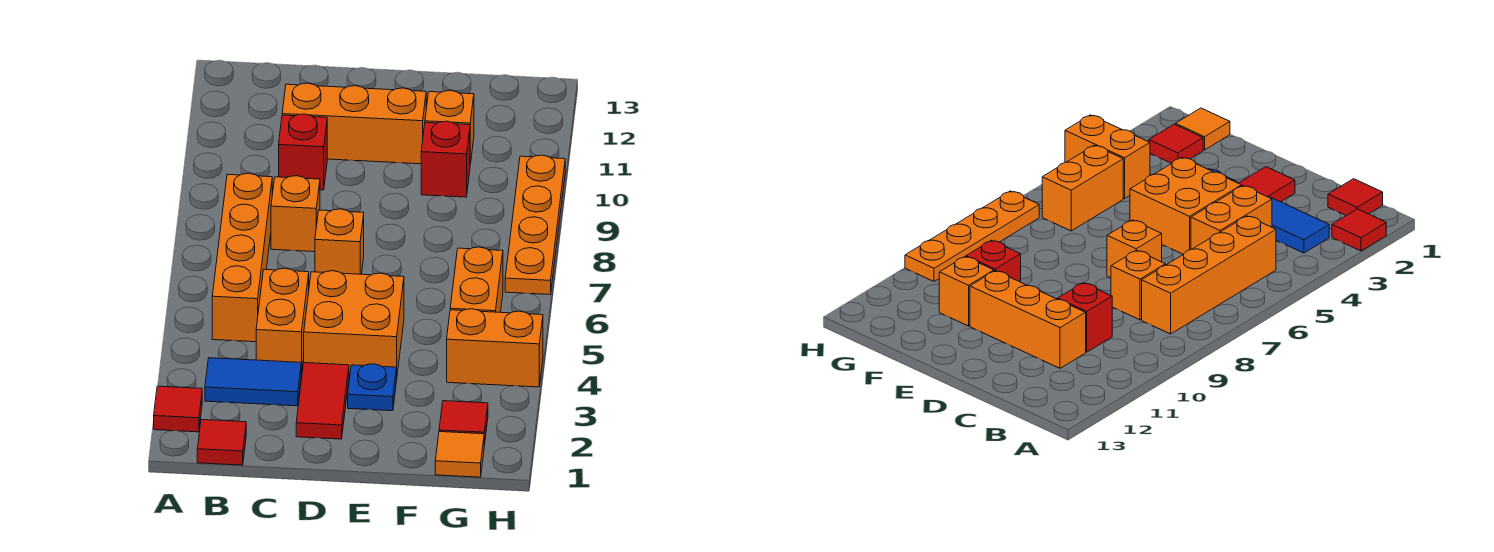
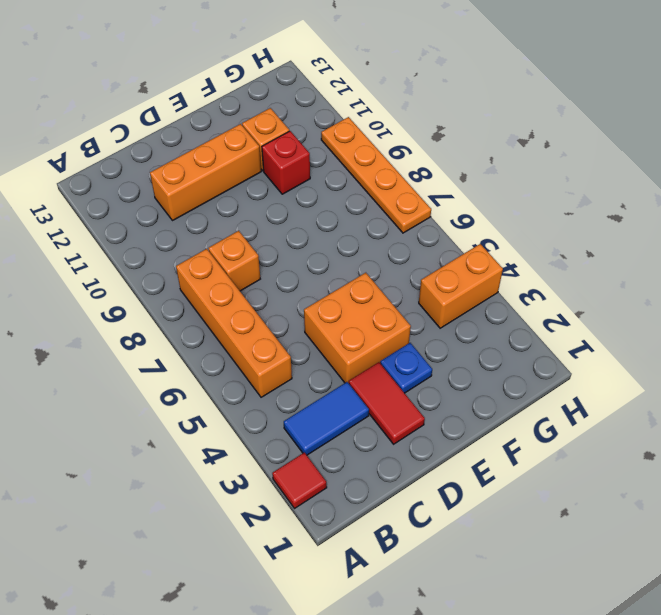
none -> red 1x1 tile [197,420,246,465]
none -> orange 1x2 brick [256,268,309,375]
none -> red 1x1 brick [279,114,327,190]

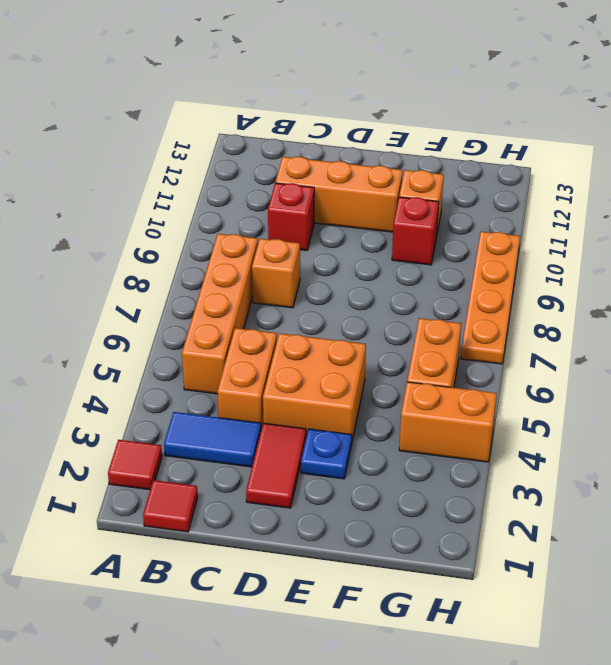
none -> orange 1x1 brick [315,209,364,274]
none -> orange 1x1 tile [435,432,484,477]
none -> red 1x1 tile [439,401,488,445]

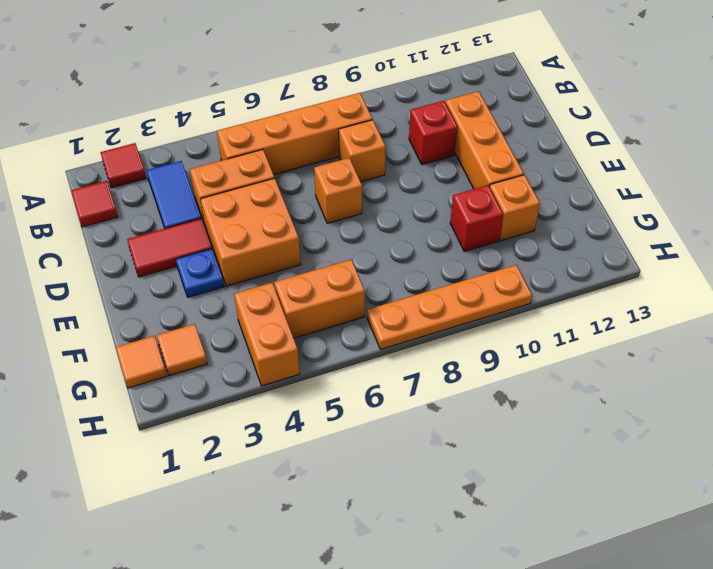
orange 1x1 tile [157,324,207,376] -> red 1x1 tile [439,401,488,445]

